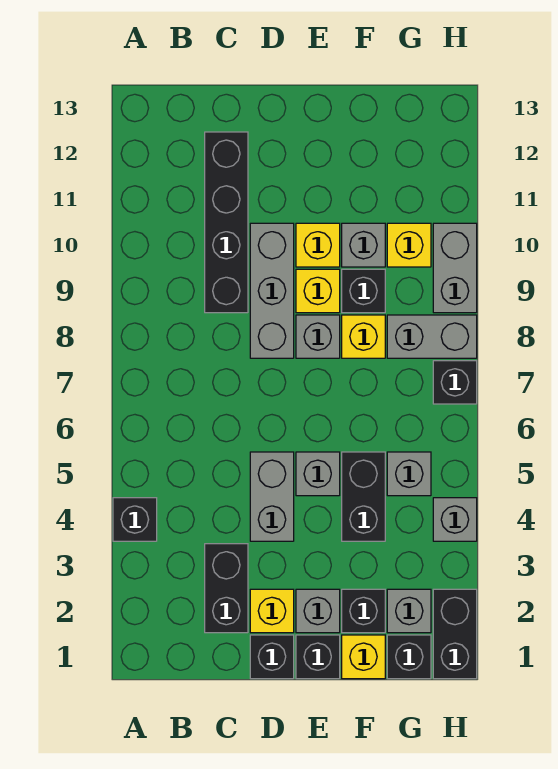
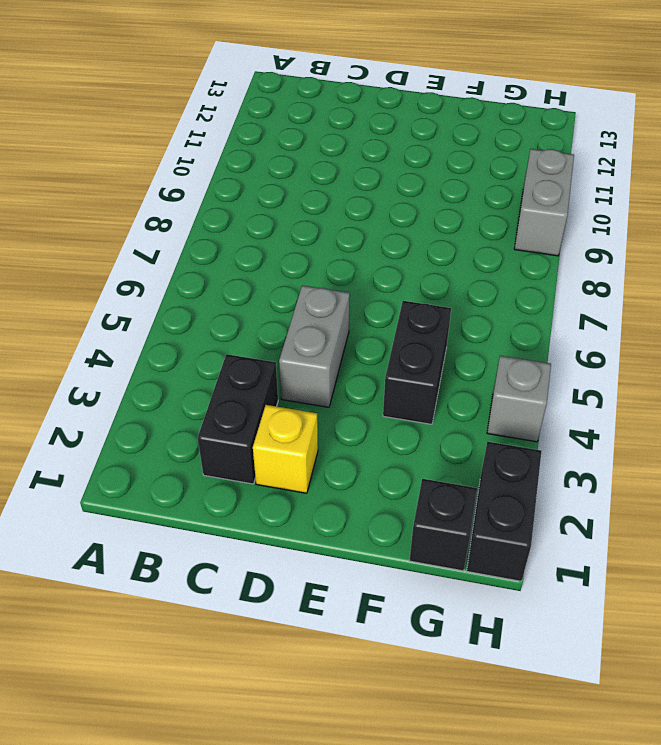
none -> black 1x1 brick [113,498,157,541]
none -> black 1x4 brick [205,132,248,313]
none -> black 1x1 brick [250,635,294,679]

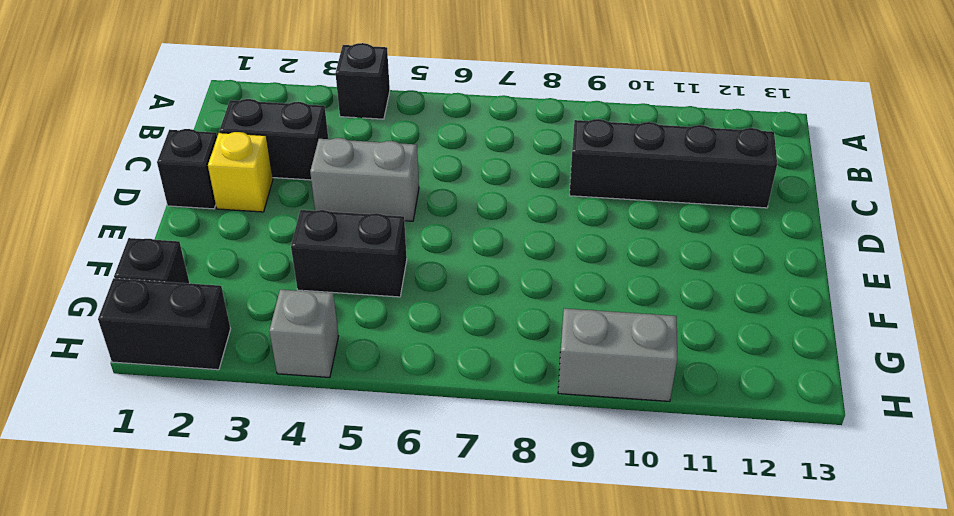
none -> grey 1x3 brick [250,223,294,358]
none -> black 1x1 brick [296,635,340,679]
none -> grey 1x1 brick [296,589,340,633]

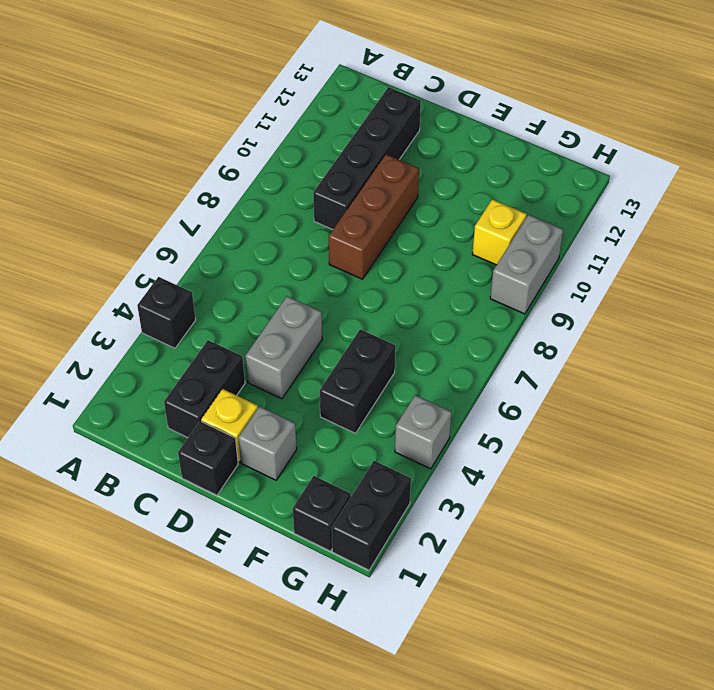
brown 1x3 brick [329,154,419,279] -> grey 1x3 brick [250,223,294,358]
none -> black 1x1 brick [296,635,340,679]
none -> grey 1x1 brick [296,452,340,496]
none -> grey 1x1 brick [296,315,340,358]

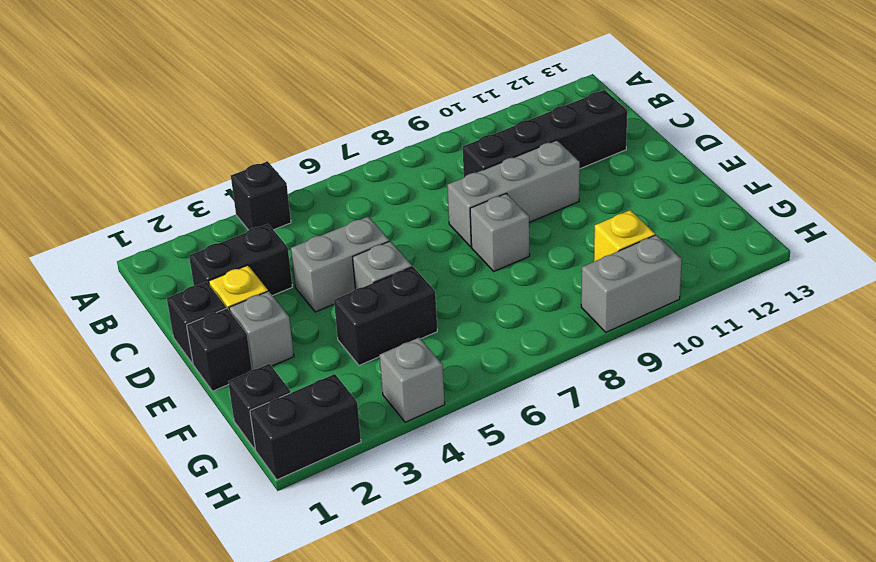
none -> yellow 1x1 brick [296,269,340,313]
none -> yellow 1x1 brick [296,223,340,267]
none -> yellow 1x1 brick [342,635,385,679]

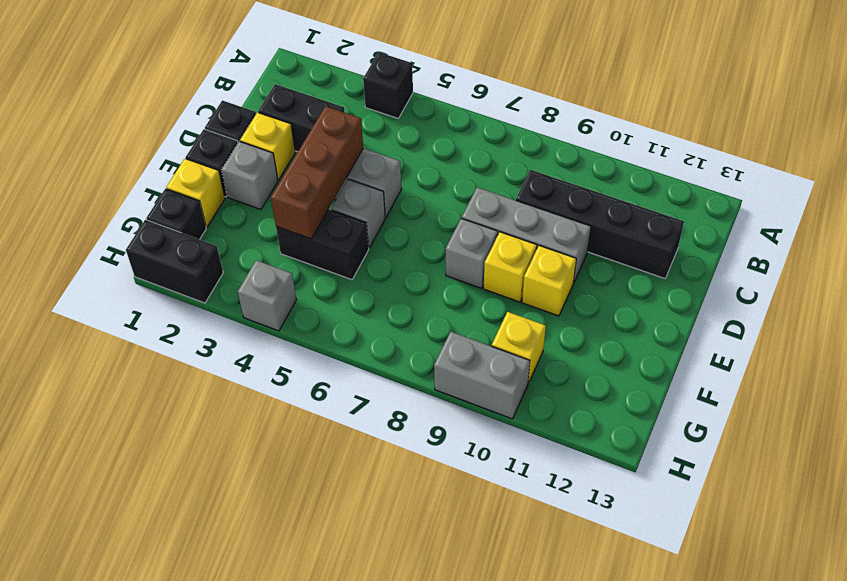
brown 1x3 brick [271,106,363,239] -> none
none -> black 1x1 brick [342,589,385,633]
none -> yellow 1x1 brick [342,315,385,358]
none -> black 1x1 brick [342,269,385,313]

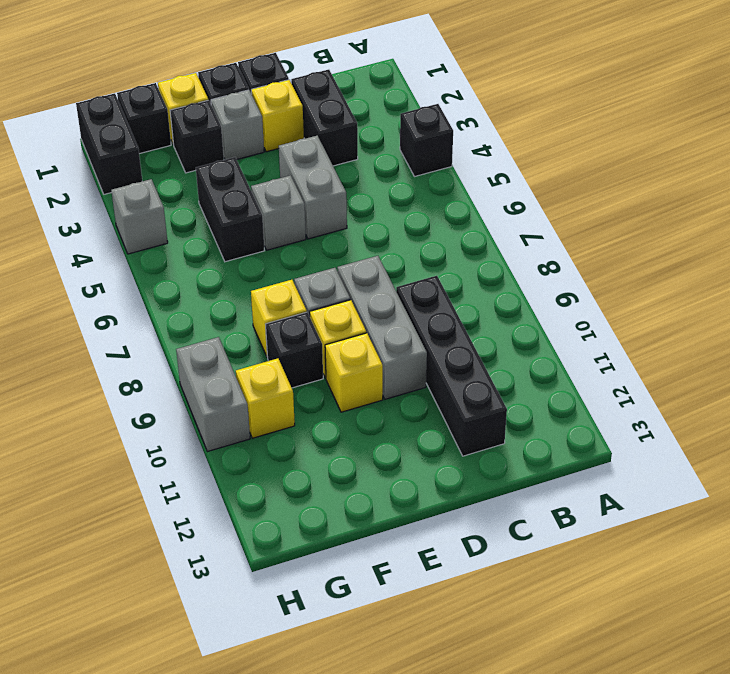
none -> grey 1x1 brick [342,223,385,267]
none -> grey 1x1 brick [387,589,431,633]
none -> grey 1x1 brick [387,452,431,496]

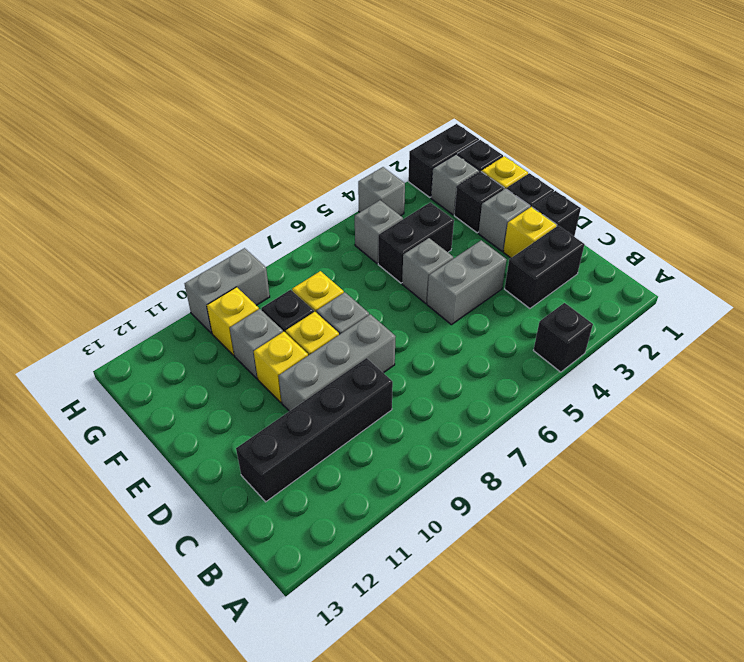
none -> grey 1x2 brick [387,315,477,358]
none -> black 1x1 brick [433,361,477,404]

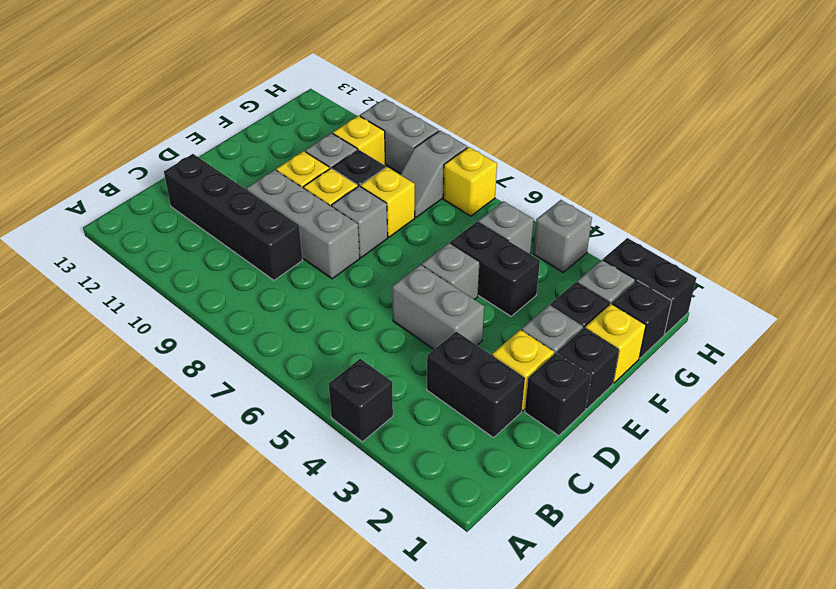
grey 1x2 slope [400,131,467,218] -> grey 1x2 brick [387,315,477,358]
yellow 1x1 brick [443,147,497,216] -> black 1x1 brick [433,361,477,404]

